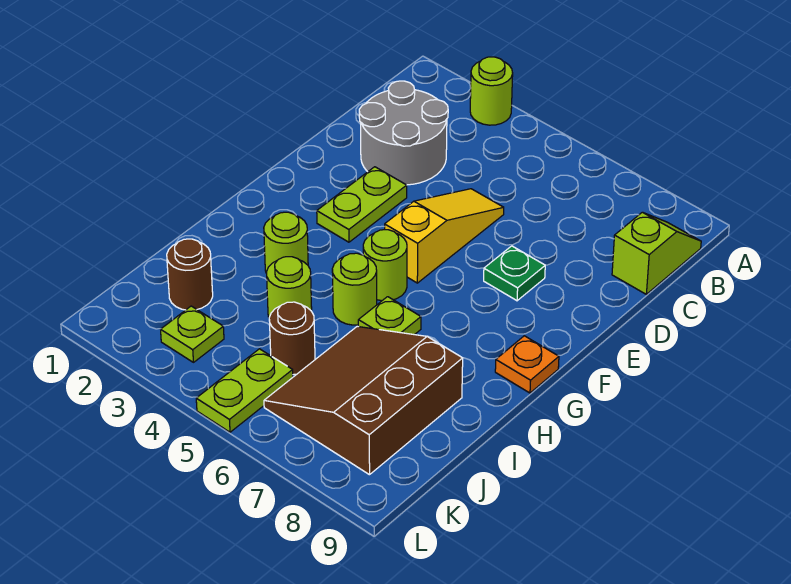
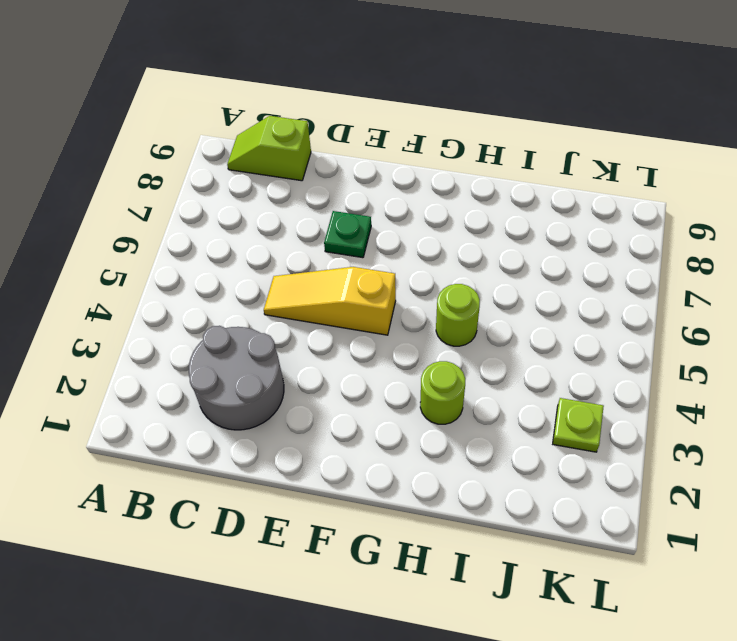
none -> lime 1x1 round brick [470,57,513,125]
none -> lime 1x2 plate [317,167,407,242]
none -> lime 1x1 round brick [363,230,407,301]

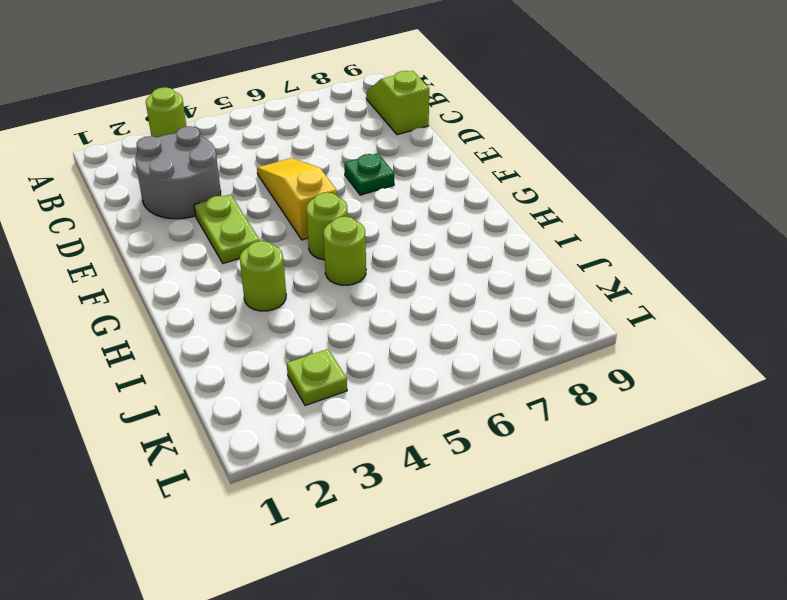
none -> orange 1x1 plate [495,336,559,393]
none -> lime 1x1 plate [358,297,421,335]
none -> lime 1x1 round brick [267,257,312,317]

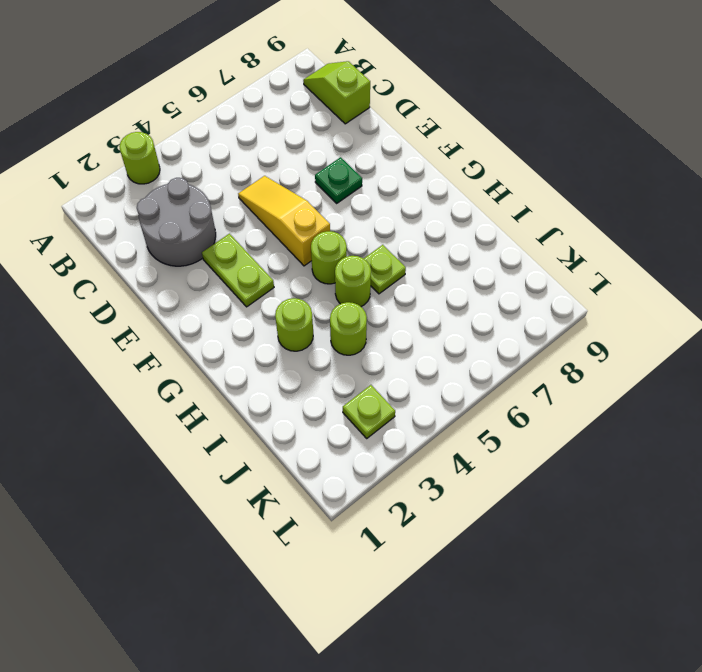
none -> orange 1x1 plate [495,336,559,393]
none -> brown 3x3 slope [264,326,463,475]
none -> brown 1x1 round brick [167,239,213,310]

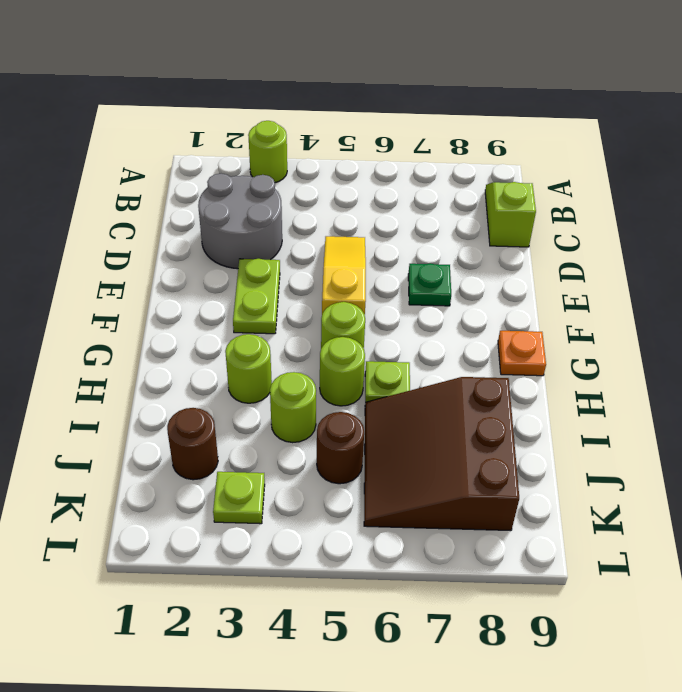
none -> lime 1x2 plate [196,349,293,432]

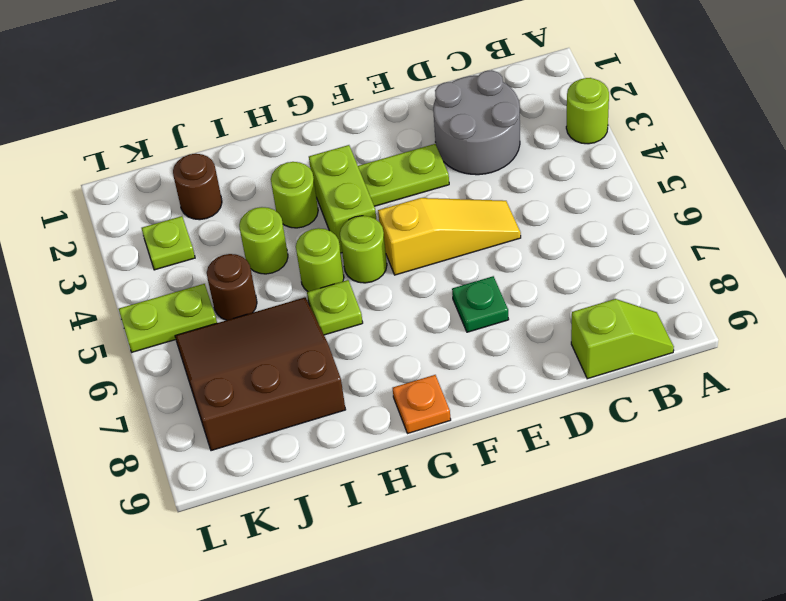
lime 1x2 brick [309,145,376,253] -> none

